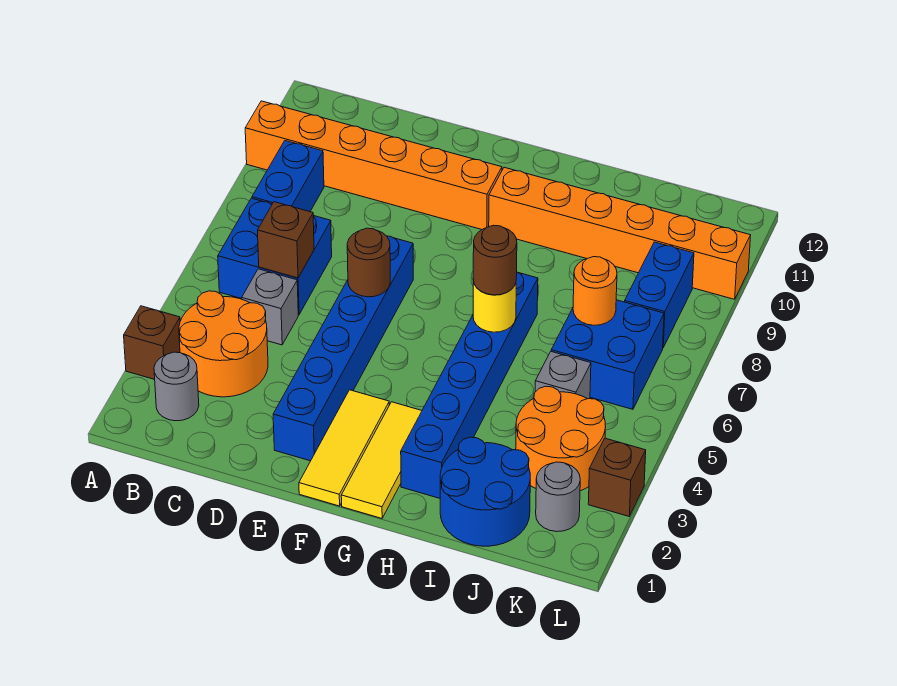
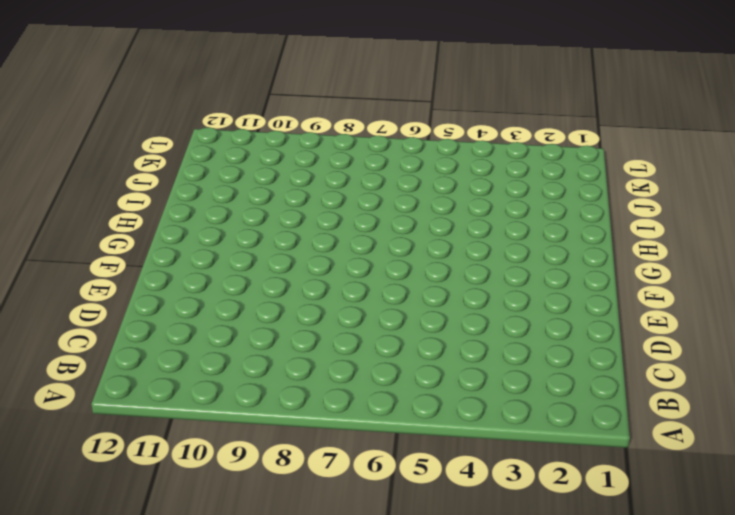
none -> brown 1x1 brick [124,306,180,379]
none -> orange 1x6 brick [245,101,502,229]
none -> grey 1x1 round brick [154,352,199,421]

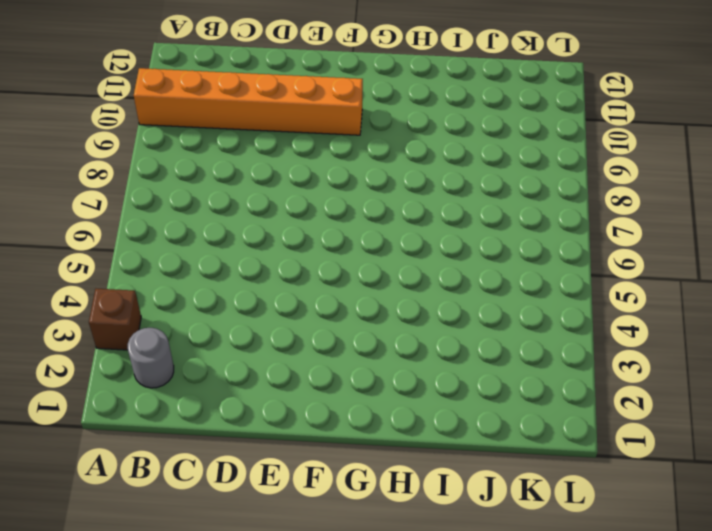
none -> orange 2x2 round brick [179,291,268,397]
none -> blue 2x2 brick [218,198,332,315]
none -> blue 1x2 brick [252,141,324,212]

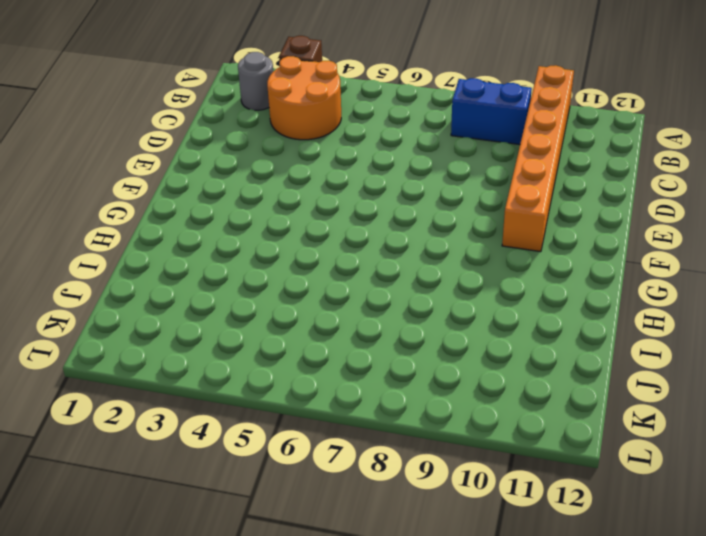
none -> blue 2x2 brick [218,198,332,315]
none -> grey 1x1 brick [242,269,298,345]
none -> blue 1x6 brick [273,236,413,461]

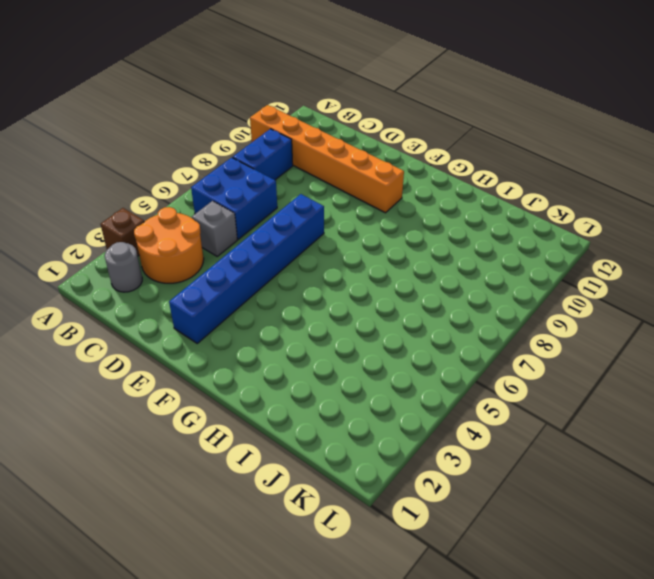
none -> yellow 1x3 tile [299,390,389,506]
none -> yellow 1x3 tile [341,402,422,518]
none -> orange 1x6 brick [489,167,751,299]

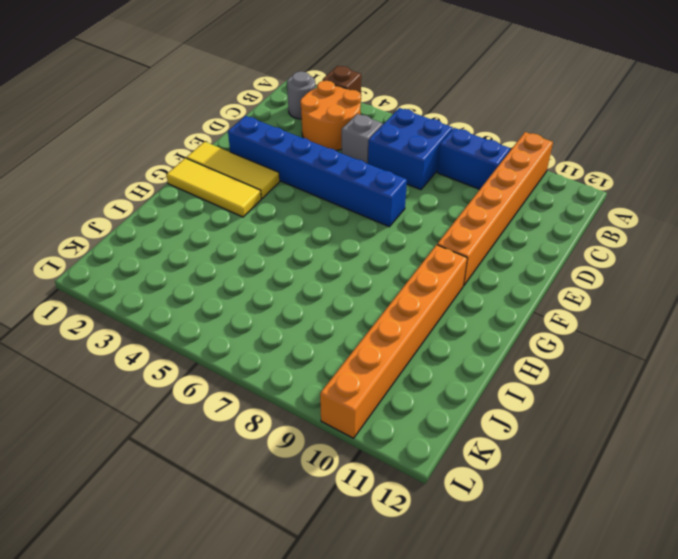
none -> blue 1x6 brick [401,272,538,498]
none -> blue 2x2 round brick [440,437,530,546]
none -> orange 2x2 round brick [516,386,606,491]

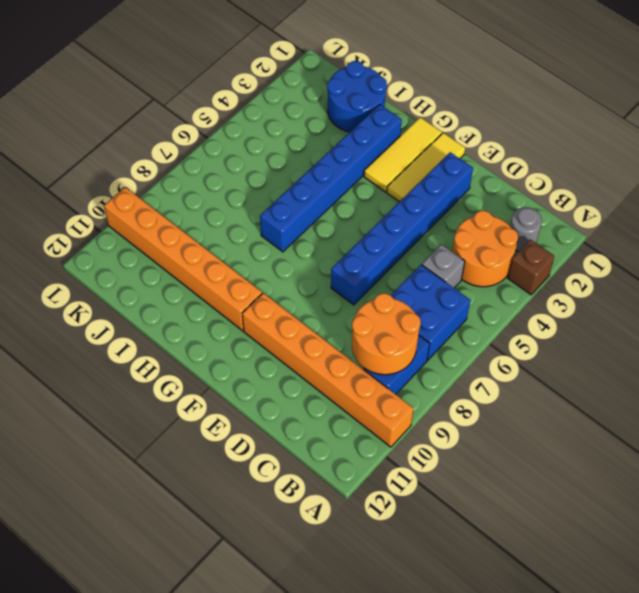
orange 2x2 round brick [352,293,421,375] -> orange 2x2 round brick moved to [516,386,606,491]
none -> grey 1x1 brick [535,352,591,399]
none -> blue 2x2 brick [551,300,664,409]
none -> grey 1x1 round brick [536,462,580,532]

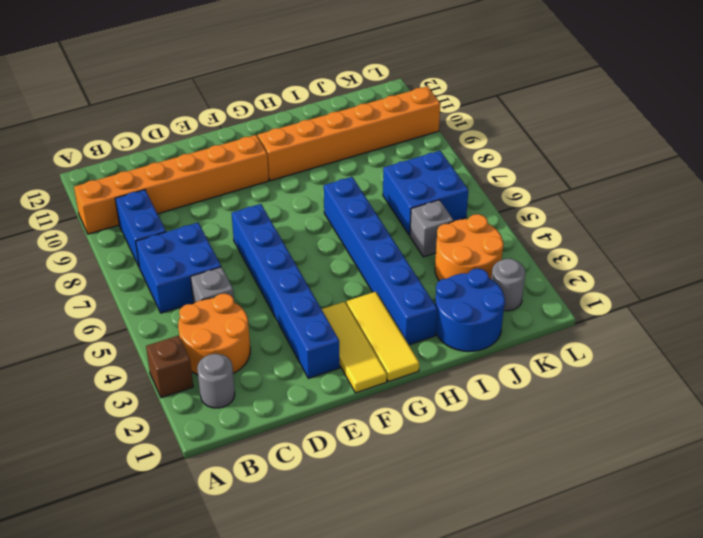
none -> blue 1x2 brick [625,242,694,347]
none -> brown 1x1 brick [588,438,646,516]
none -> brown 1x1 brick [257,202,314,278]

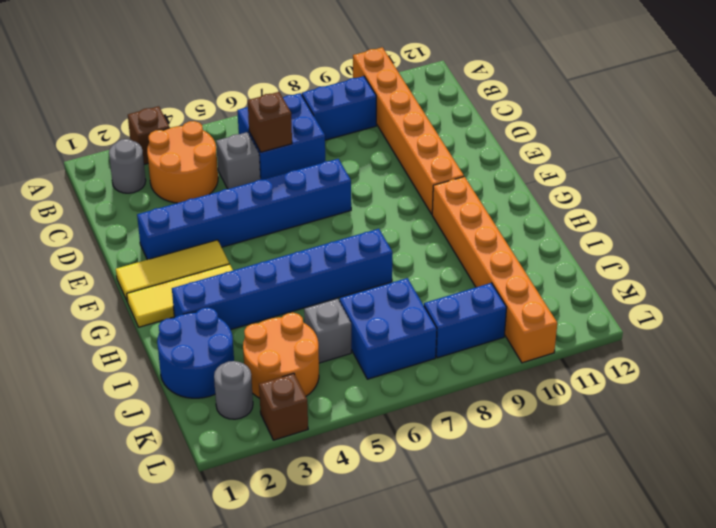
none -> brown 1x1 round brick [347,228,390,297]
none -> yellow 1x1 round brick [473,280,516,332]
none -> orange 1x1 round brick [573,257,617,325]

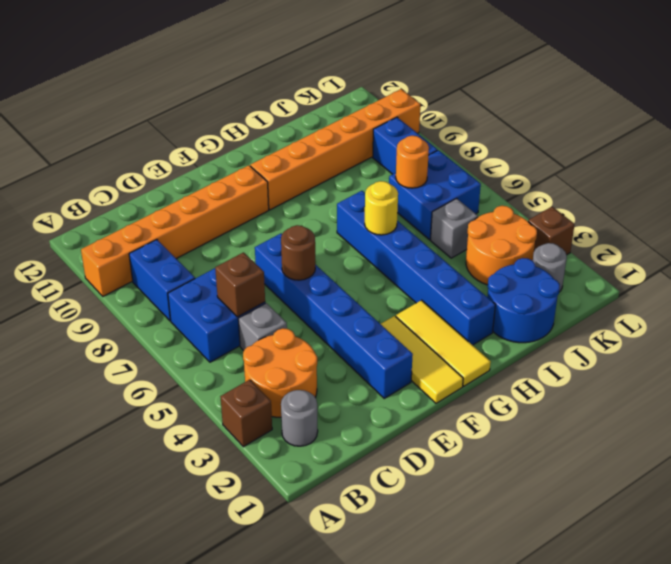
none -> brown 1x1 round brick [473,225,517,295]

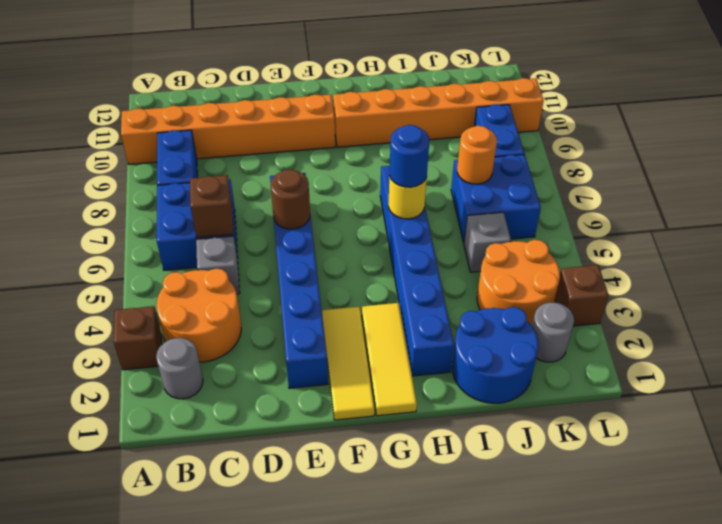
blue 1x1 round brick [389,125,429,187] -> brown 1x1 round brick [473,225,517,295]

